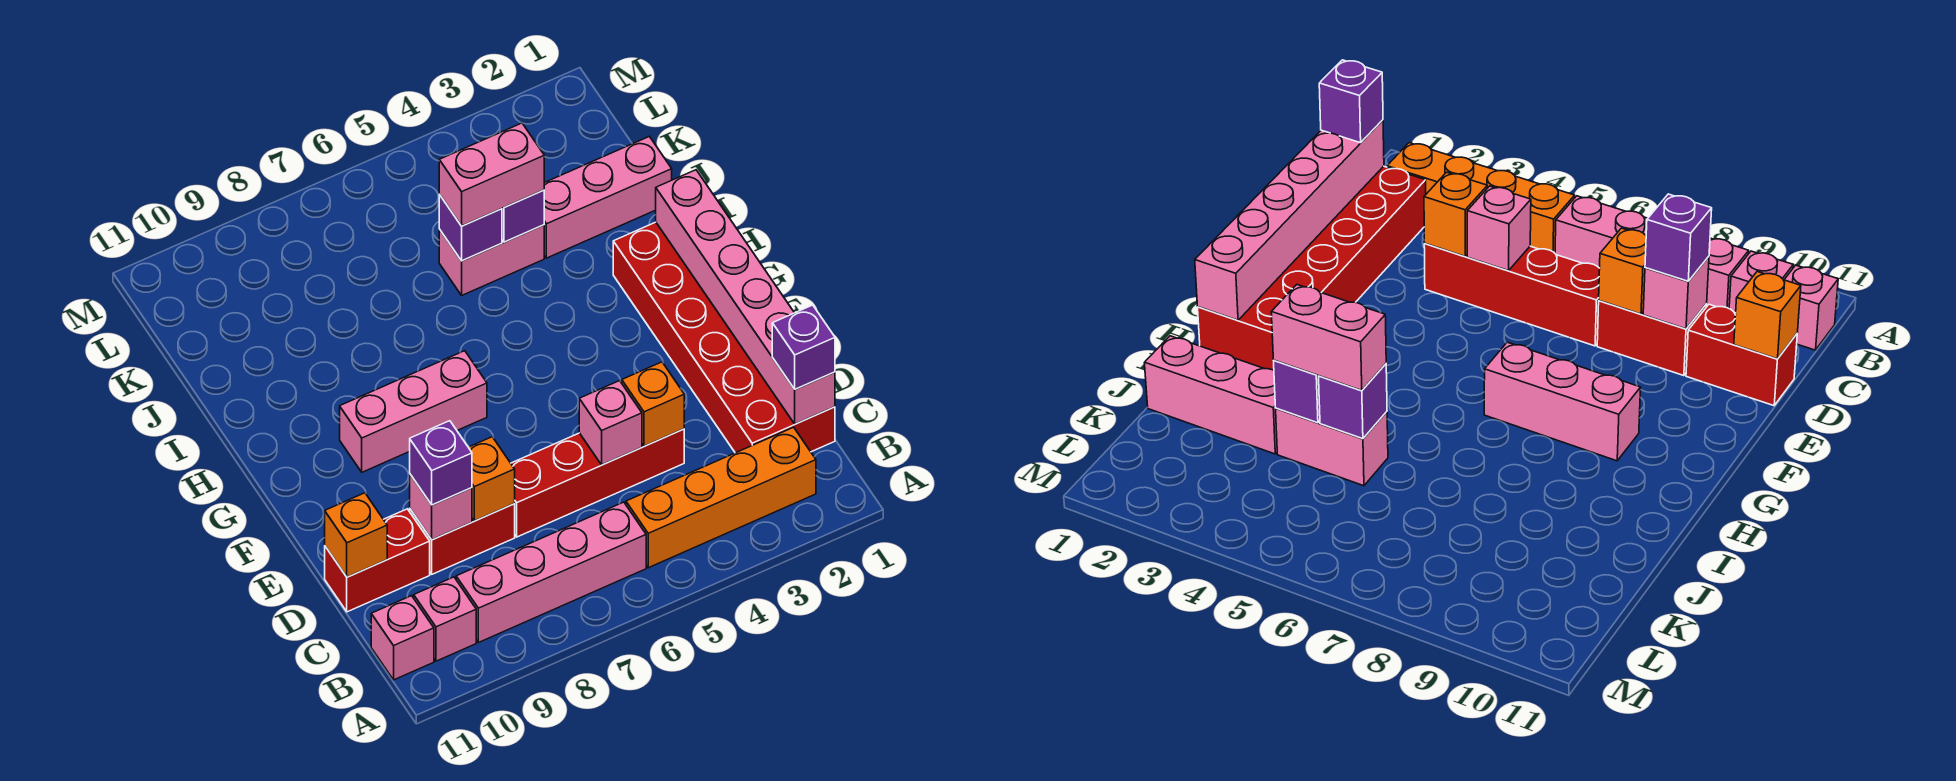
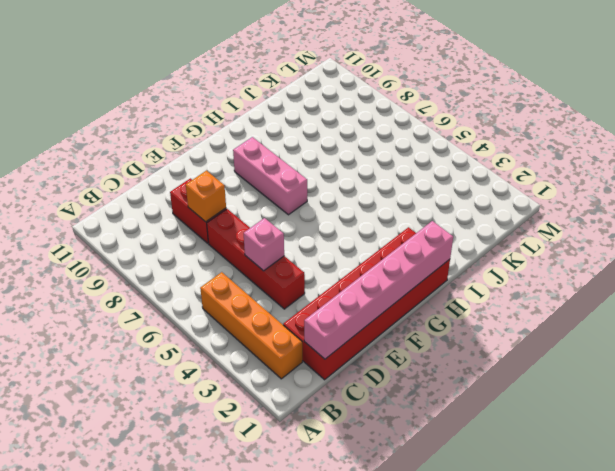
none -> pink 1x4 brick [456,502,646,643]
none -> pink 1x1 brick [414,577,476,661]
none -> pink 1x1 brick [371,596,434,680]

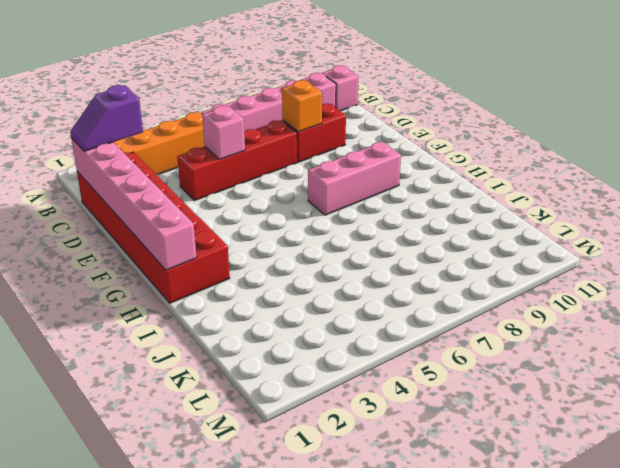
purple 1x2 slope [70,85,143,151] -> purple 1x1 brick [772,305,835,389]
none -> red 1x2 brick [325,509,430,612]
none -> pink 1x3 brick [544,136,672,258]
none -> pink 1x2 brick [439,225,544,295]

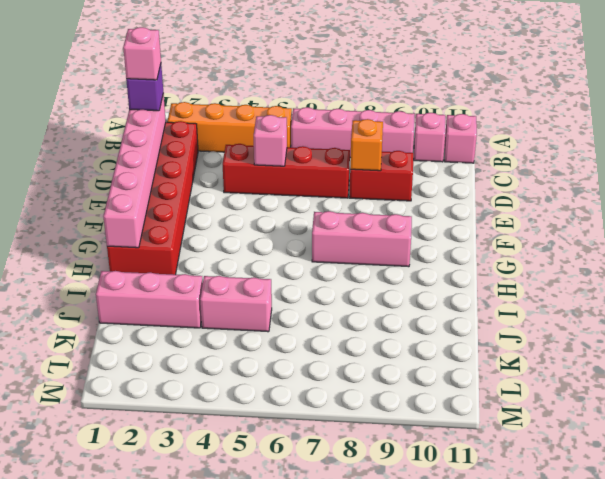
pink 1x1 brick [123,27,161,80] -> pink 1x1 brick moved to [410,474,472,540]
none -> red 1x2 brick [325,509,430,612]
none -> orange 1x1 brick [622,362,684,446]
none -> orange 1x1 brick [325,493,387,577]

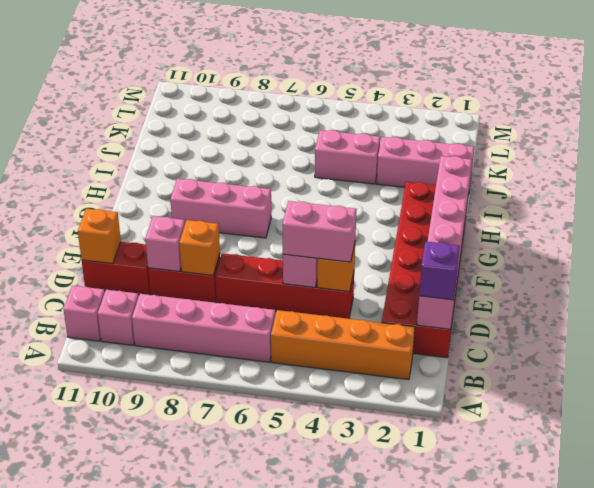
pink 1x2 brick [283,201,357,262] -> pink 1x2 brick moved to [439,123,544,226]
none -> purple 1x1 brick [502,190,544,242]
none -> purple 1x1 brick [439,195,502,261]
none -> purple 1x1 brick [410,421,472,505]

